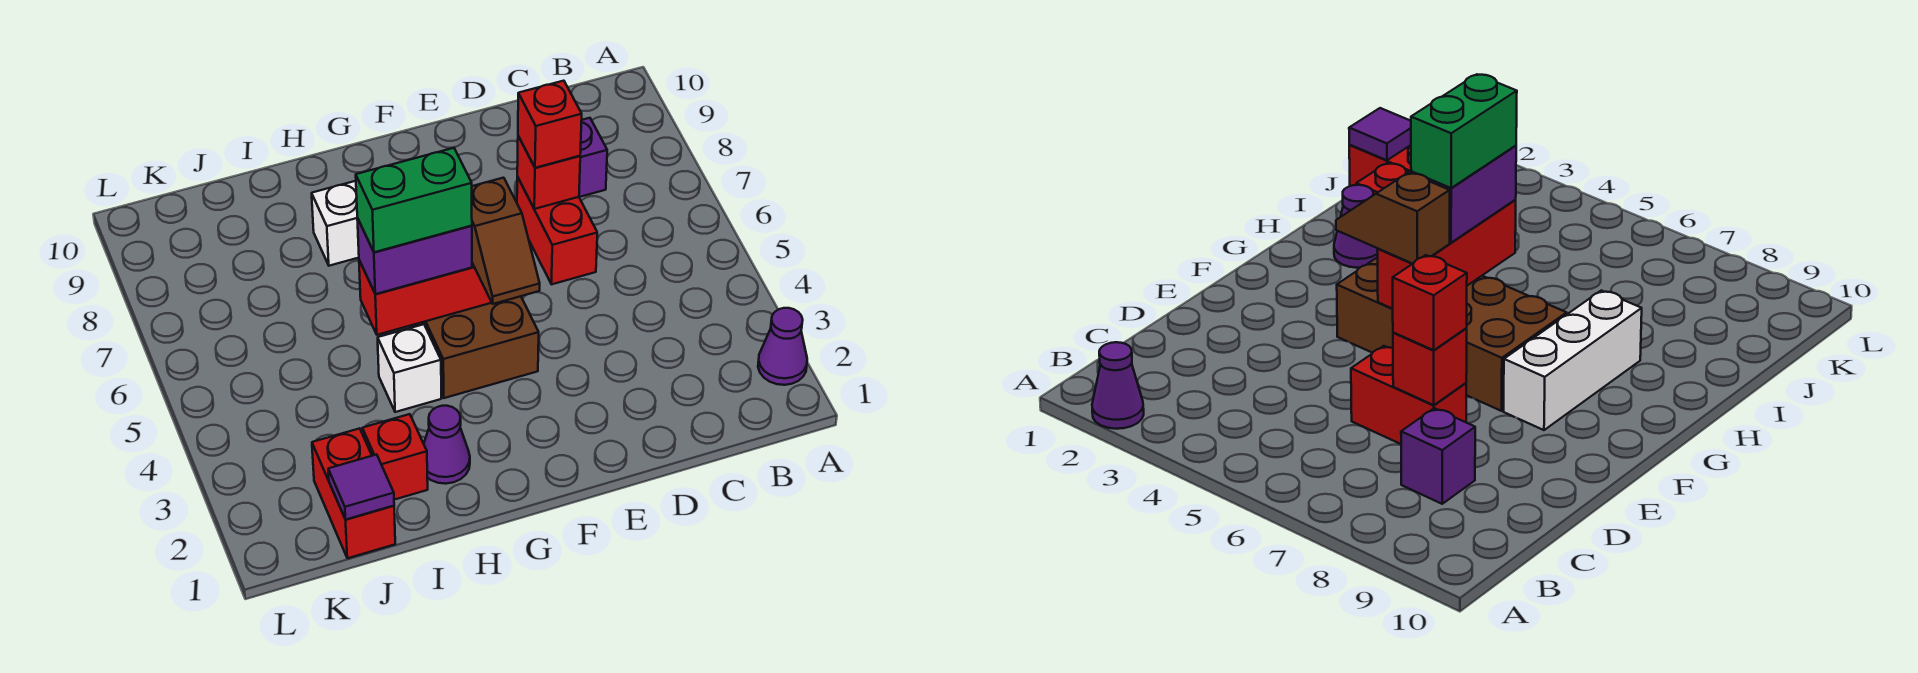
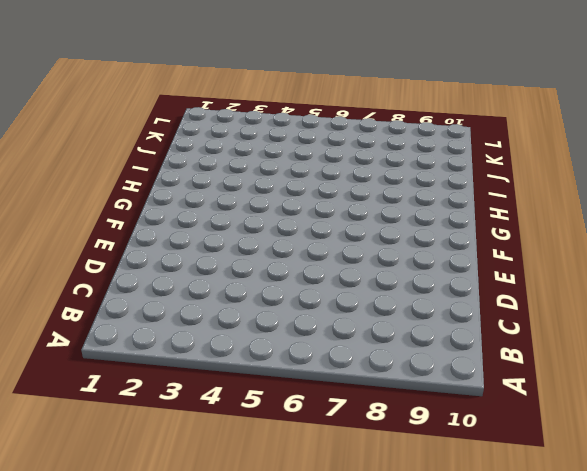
none -> purple 1x1 cone [758,308,807,385]
none -> purple 1x1 brick [579,118,607,197]
none -> red 1x2 brick [517,177,597,284]

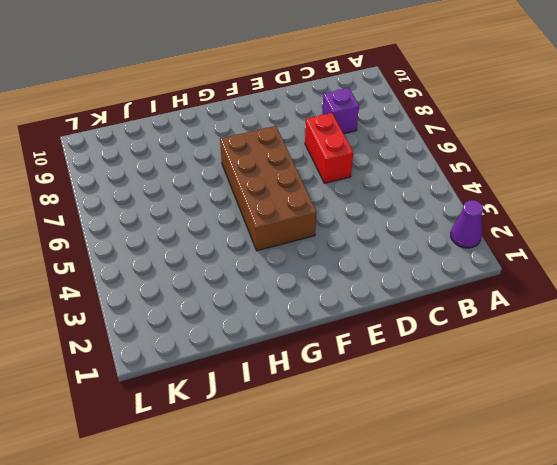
none -> white 1x3 brick [312,181,359,266]
none -> purple 1x1 cone [424,406,470,484]
none -> white 1x1 brick [378,324,441,412]

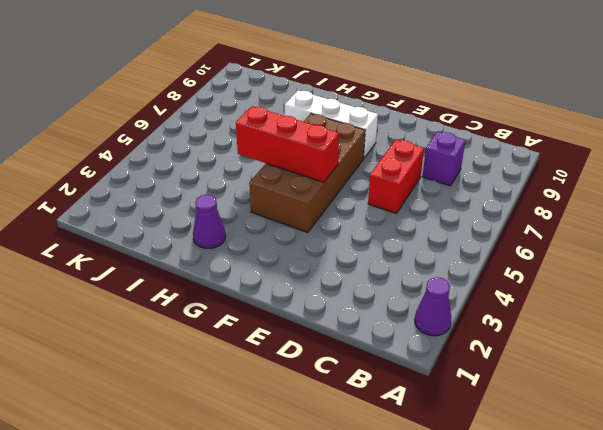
none -> white 1x1 brick [378,324,441,412]
none -> red 1x1 brick [362,414,428,500]
none -> red 1x2 brick [312,428,395,558]

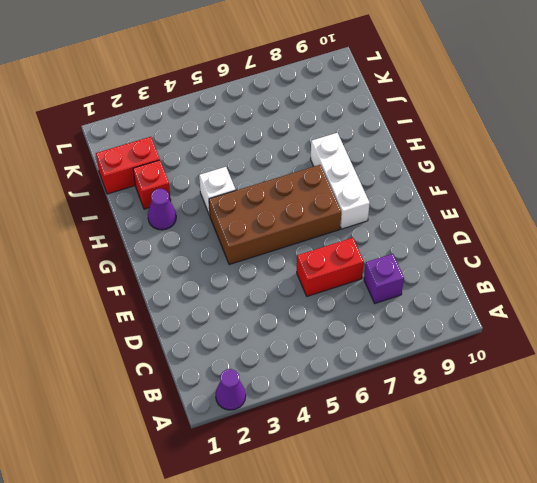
none -> red 1x1 brick [517,136,580,209]
none -> red 1x3 brick [359,260,492,335]
none -> purple 1x1 tile [328,455,394,520]

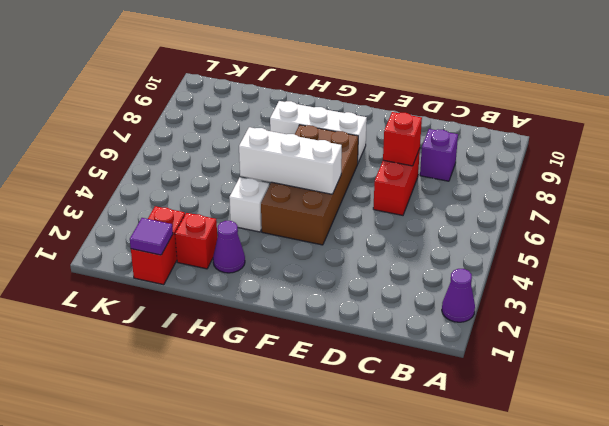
white 1x3 brick [239,127,342,194] -> red 1x3 brick [359,260,492,335]
none -> red 1x1 brick [518,81,582,168]
none -> brown 1x2 slope [472,178,540,304]
none -> purple 1x2 brick [357,218,472,294]

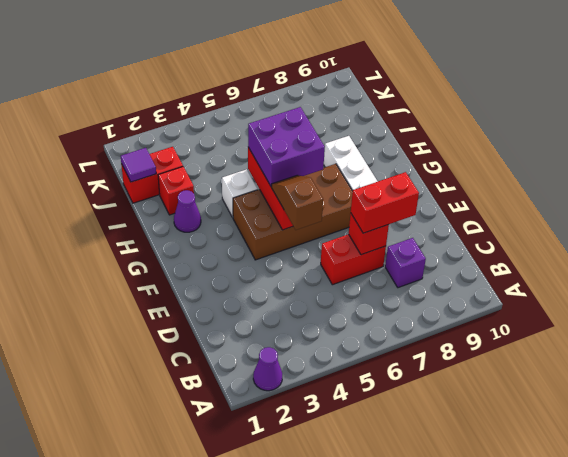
red 1x2 brick [351,172,419,233] -> red 1x1 brick [518,81,582,168]
brown 1x2 slope [272,175,323,230] -> brown 1x2 slope turned to [472,178,540,304]
purple 2x2 brick [248,107,325,187] -> purple 1x2 brick [357,218,472,294]
none -> green 1x2 brick [356,148,472,252]

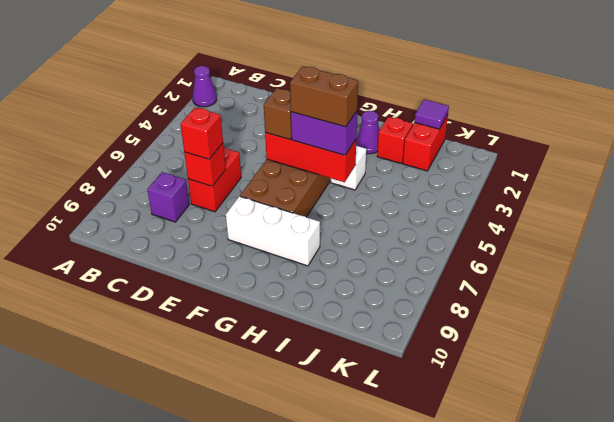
brown 1x2 brick [290,66,358,127] -> green 1x2 brick [356,148,472,252]

